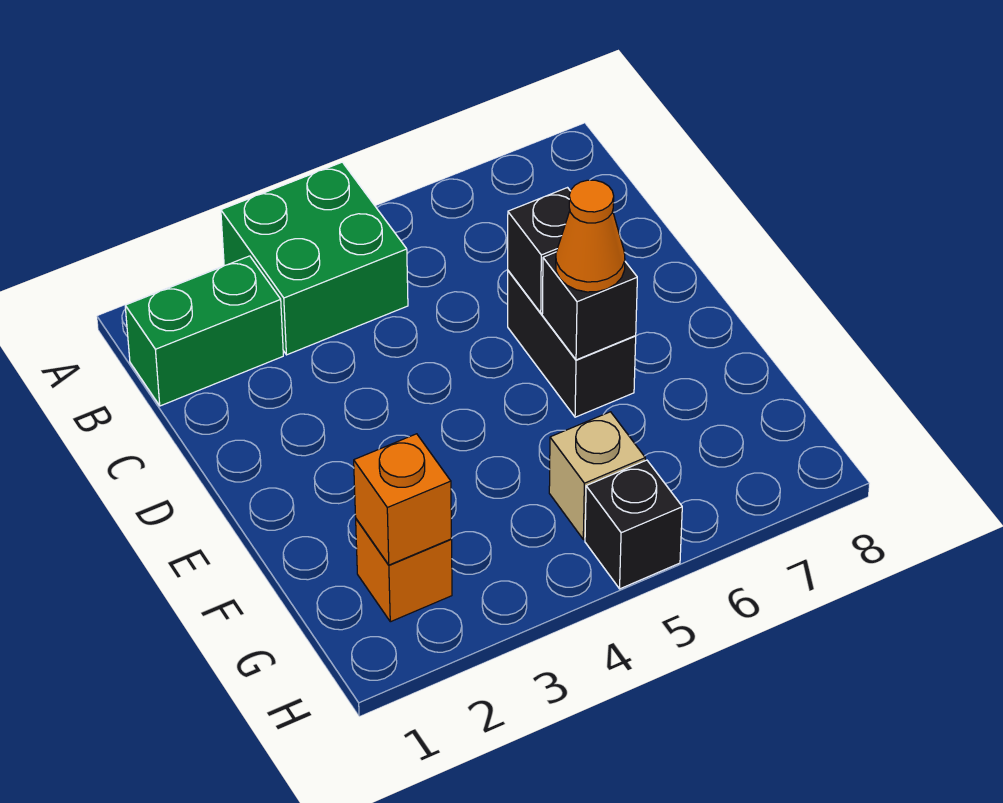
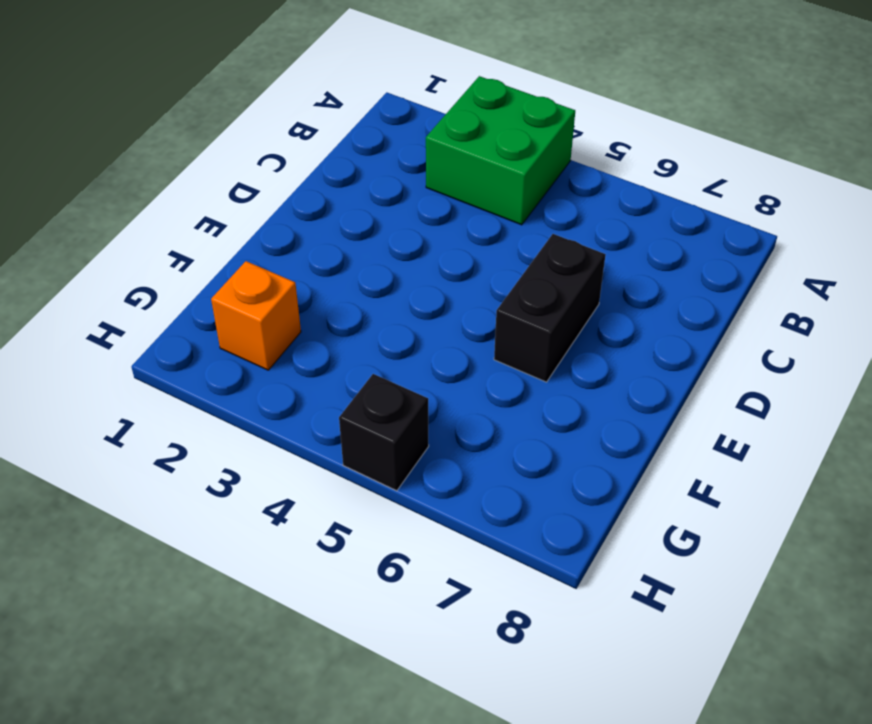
none -> green 1x2 brick [125,256,283,406]
none -> tan 1x1 brick [549,412,645,540]

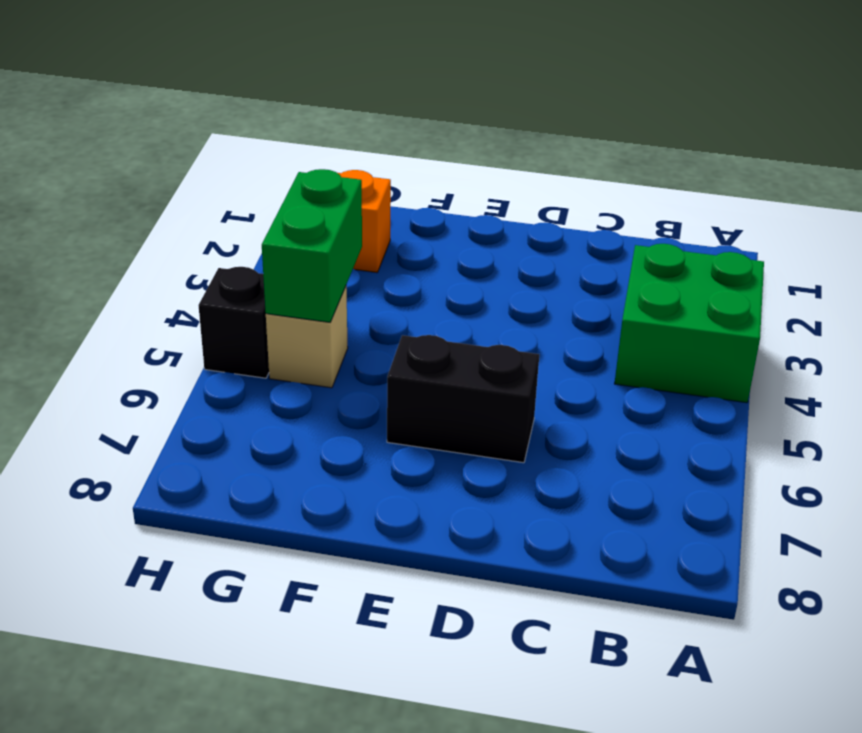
green 1x2 brick [262,169,362,322] -> green 1x2 brick moved to [125,256,283,406]
none -> black 1x1 brick [508,188,570,313]
none -> black 1x1 brick [542,252,637,360]

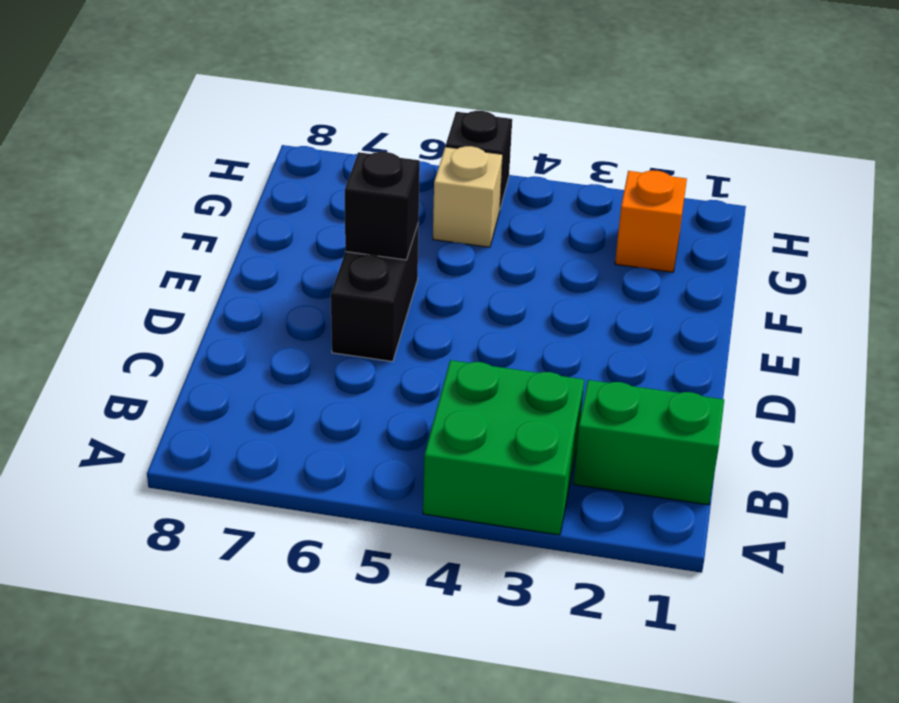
none -> black 1x1 brick [508,188,570,313]
none -> orange 1x1 brick [354,434,451,565]

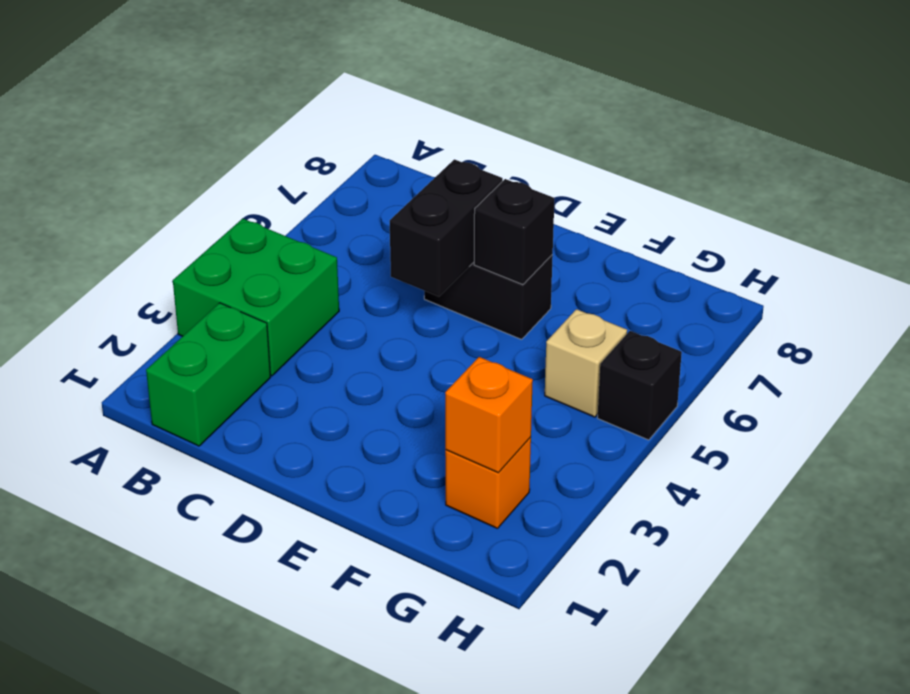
black 1x2 brick [390,159,503,296] -> black 1x1 brick [508,188,570,313]
none -> orange 1x1 cone [556,180,625,292]

